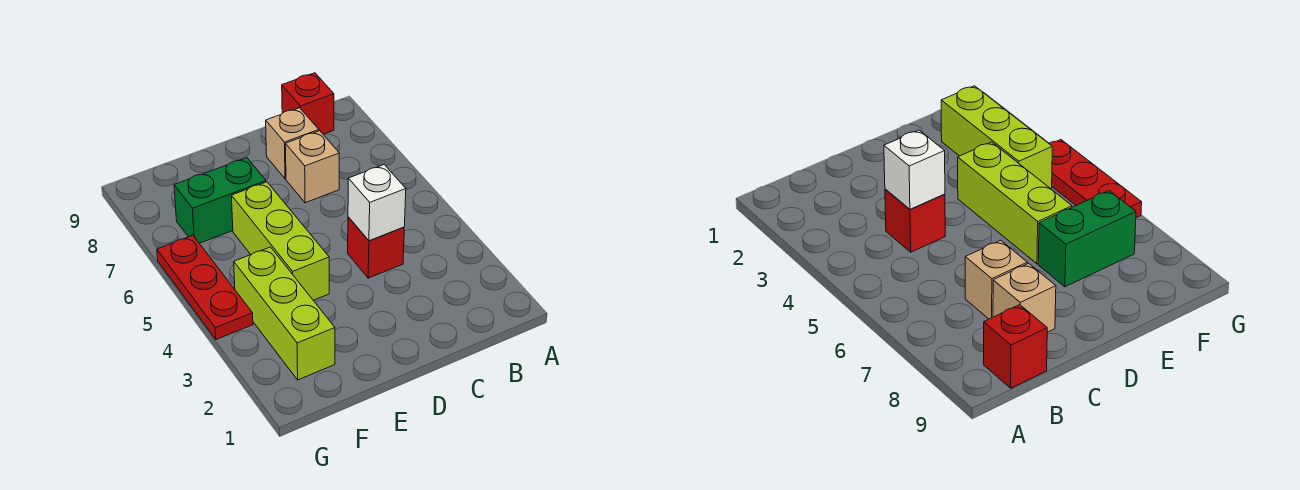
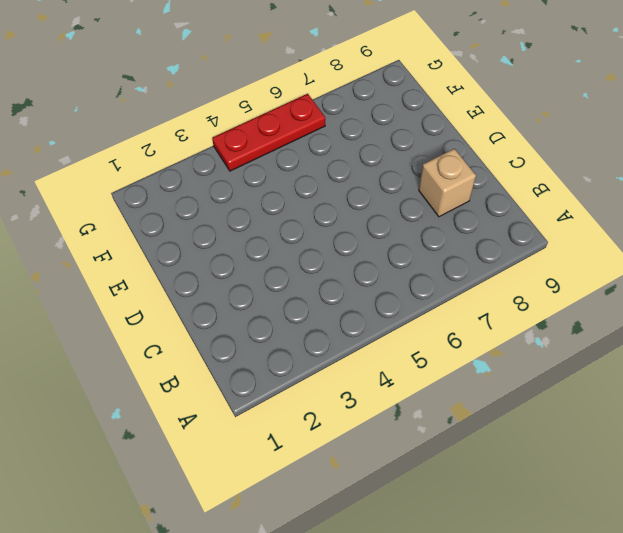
none -> red 1x1 brick [282,73,334,134]
none -> red 1x1 brick [348,217,404,278]

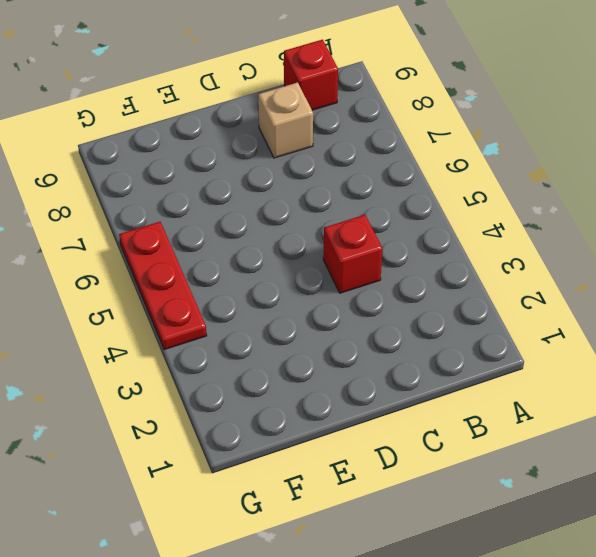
none -> tan 1x1 brick [285,131,339,203]
none -> lime 1x3 brick [232,182,329,300]

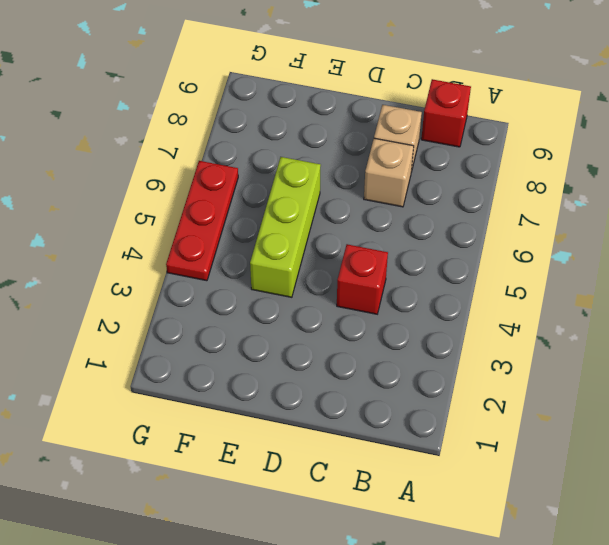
none -> green 1x2 brick [174,158,266,243]
none -> lime 1x3 brick [234,247,335,380]

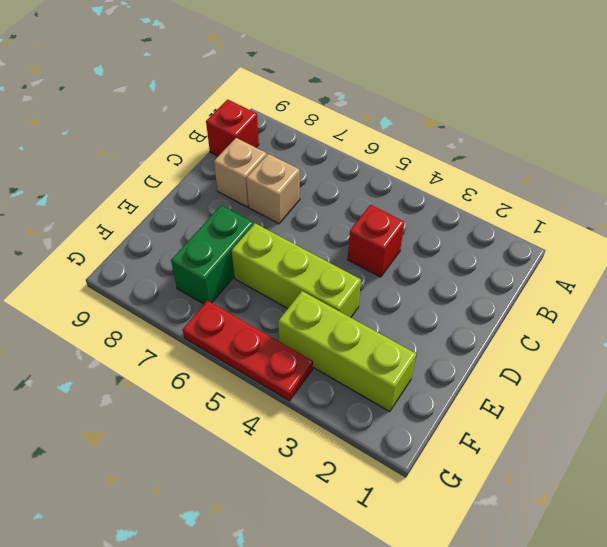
none -> white 1x1 brick [348,165,406,241]

